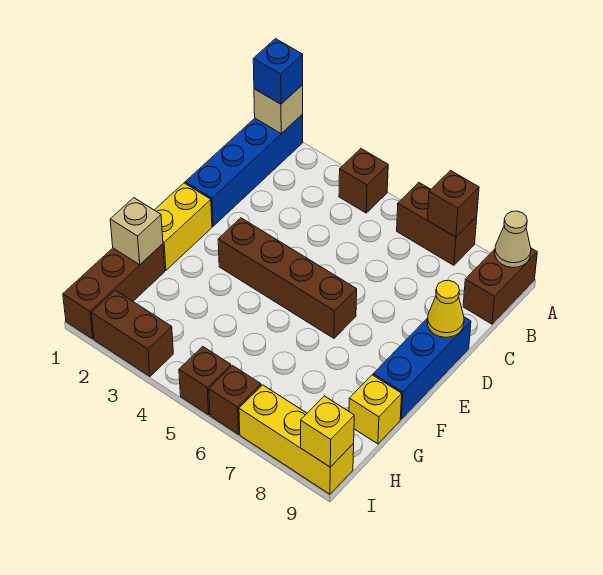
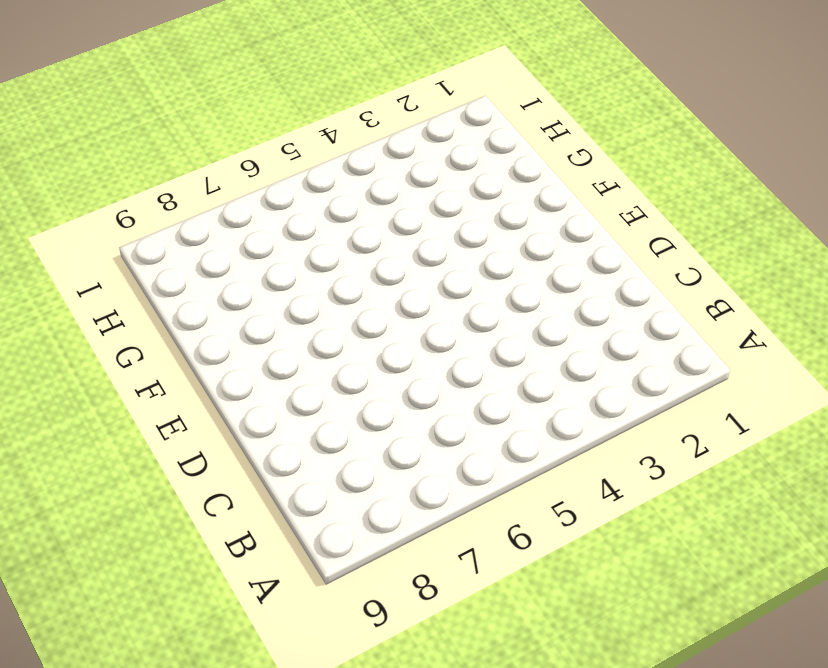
none -> blue 1x4 brick [185,114,303,226]
none -> brown 1x1 brick [339,149,388,213]
none -> brown 1x2 brick [397,183,477,265]

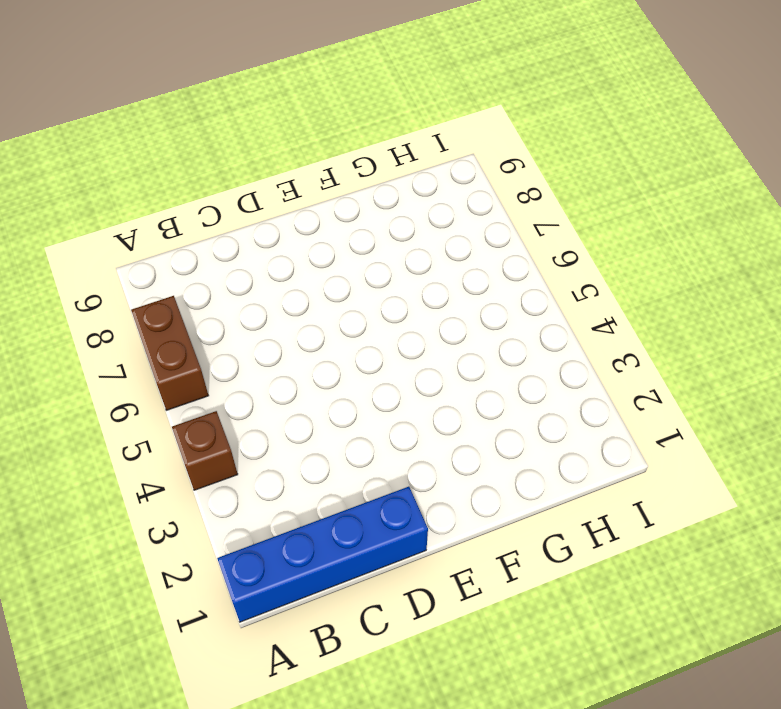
none -> brown 1x2 brick [463,248,537,324]
none -> blue 1x3 brick [373,317,471,419]
none -> yellow 1x2 brick [155,183,212,270]

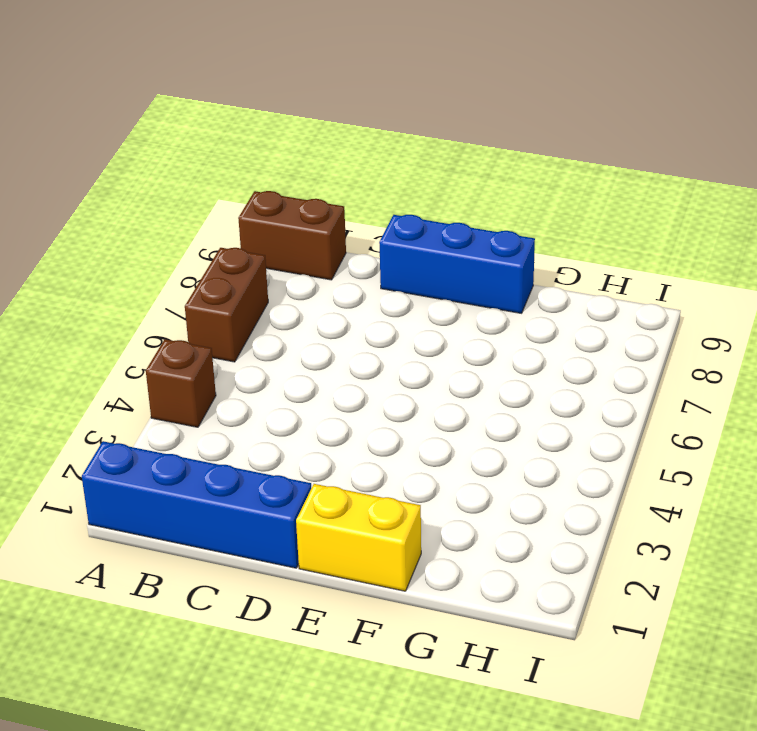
none -> brown 1x4 brick [218,218,357,338]
none -> brown 1x3 brick [63,244,165,339]
none -> yellow 1x1 brick [349,375,402,444]

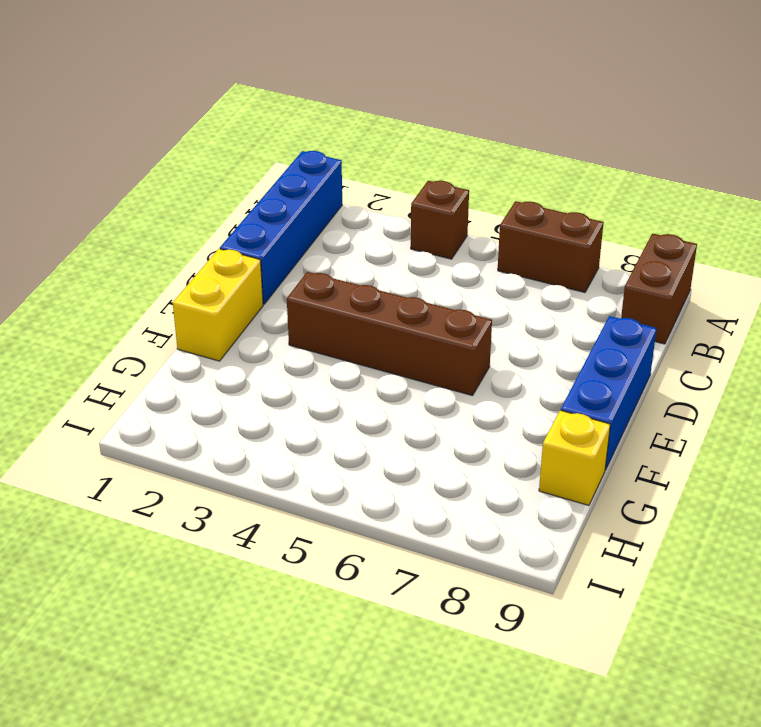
none -> brown 1x3 brick [63,244,165,339]
none -> brown 1x2 brick [91,290,173,376]
none -> brown 1x1 brick [179,346,231,415]

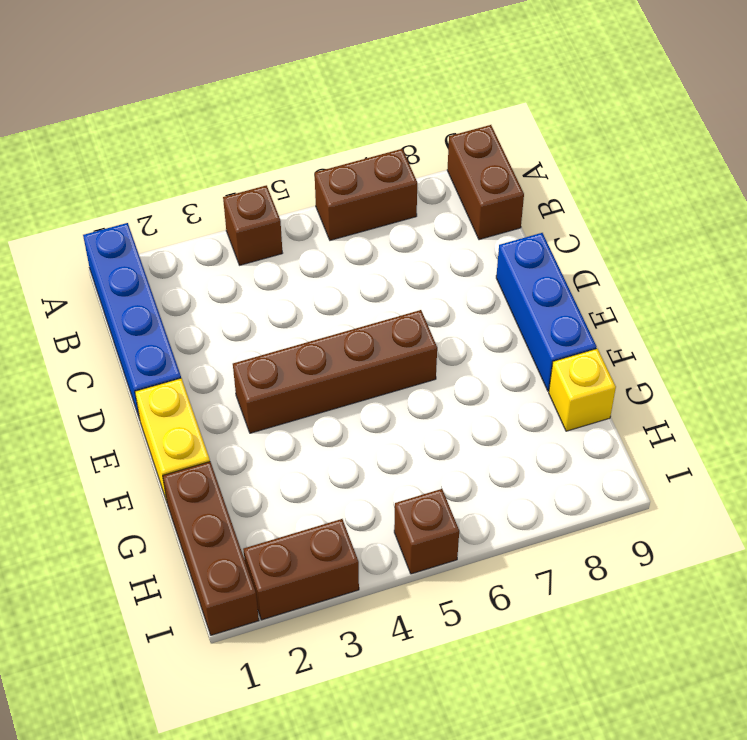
none -> brown 1x1 brick [209,366,261,434]
none -> yellow 1x3 brick [239,385,354,494]
none -> tan 1x1 brick [254,85,303,134]

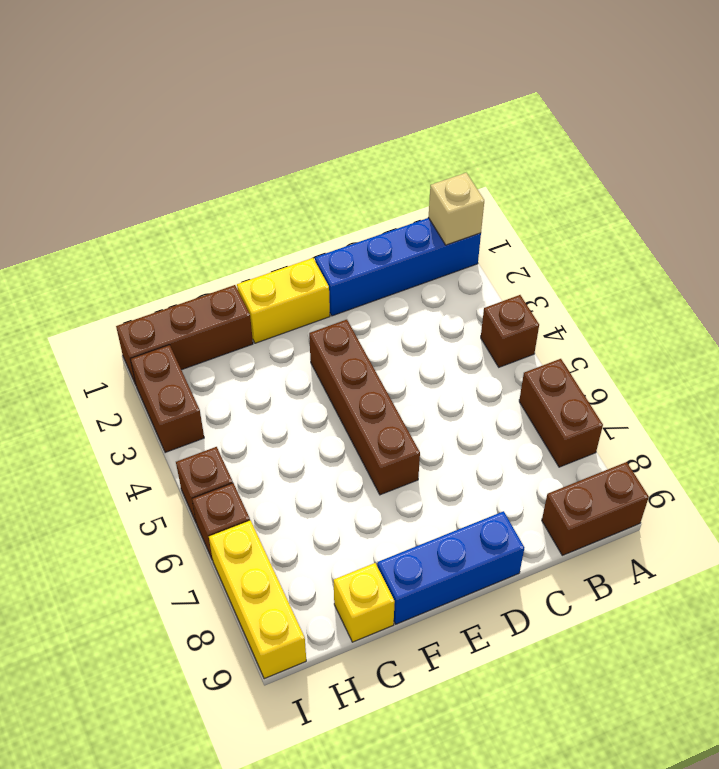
none -> brown 1x1 brick [427,171,479,237]
none -> tan 1x1 cone [495,211,531,268]
none -> yellow 1x1 cone [427,280,464,337]

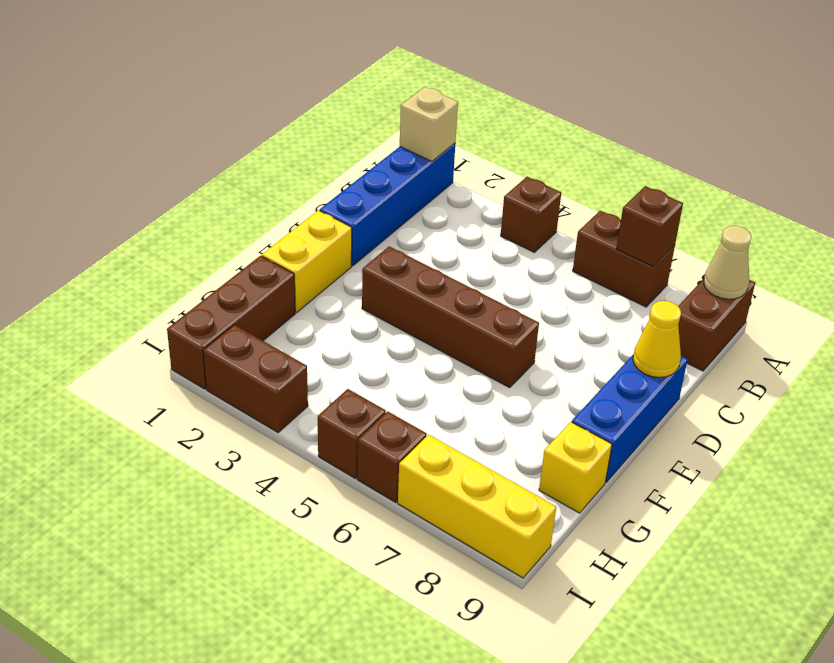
none -> tan 1x1 brick [110,198,163,265]
none -> yellow 1x1 brick [301,396,354,467]
none -> blue 1x1 brick [253,39,303,104]

